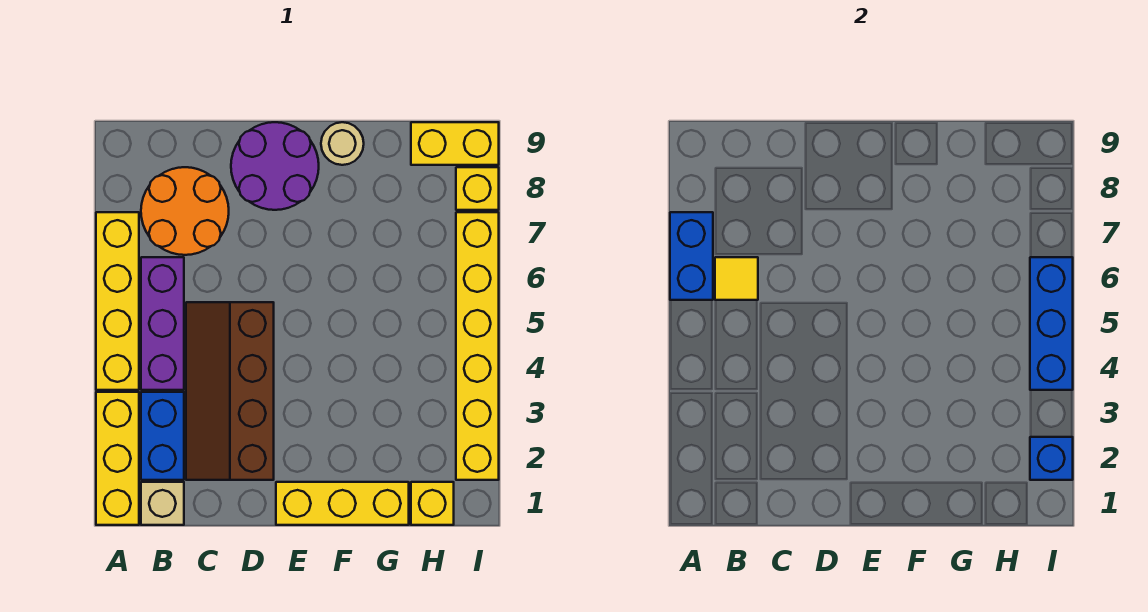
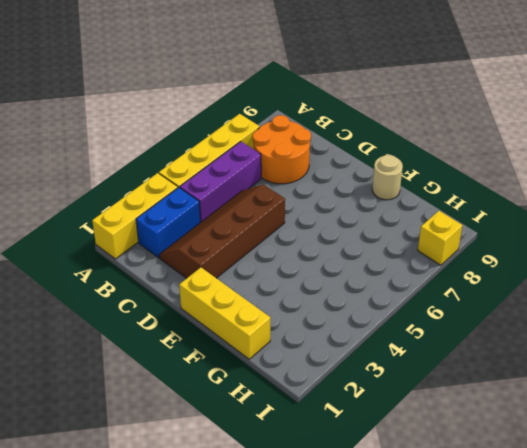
none -> tan 1x1 brick [141,482,184,525]
none -> purple 2x2 round brick [231,122,319,210]
none -> yellow 1x1 brick [411,482,454,525]

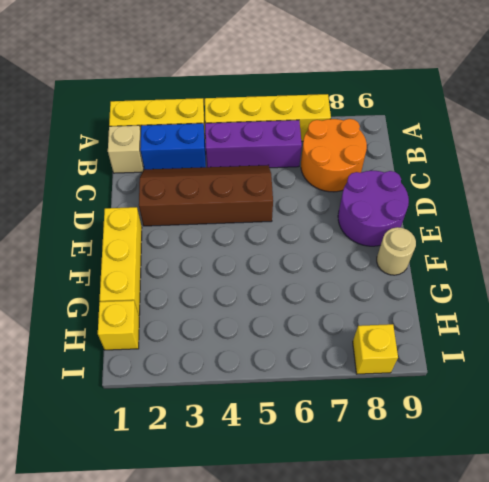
none -> yellow 1x2 brick [411,122,499,165]
none -> yellow 1x6 brick [456,212,499,480]
none -> blue 1x2 brick [670,212,713,300]

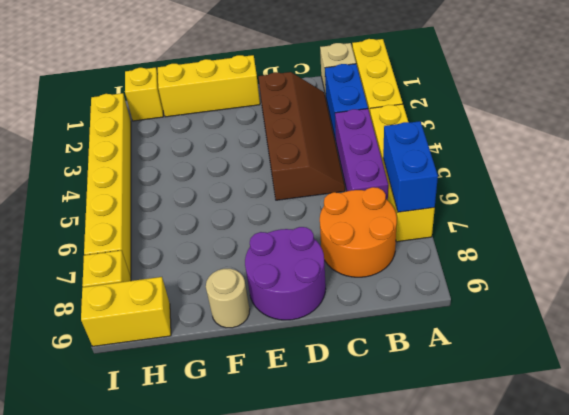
none -> yellow 1x1 tile [715,257,758,300]
none -> blue 1x1 brick [1030,437,1073,480]
none -> blue 1x3 brick [1030,257,1073,390]

